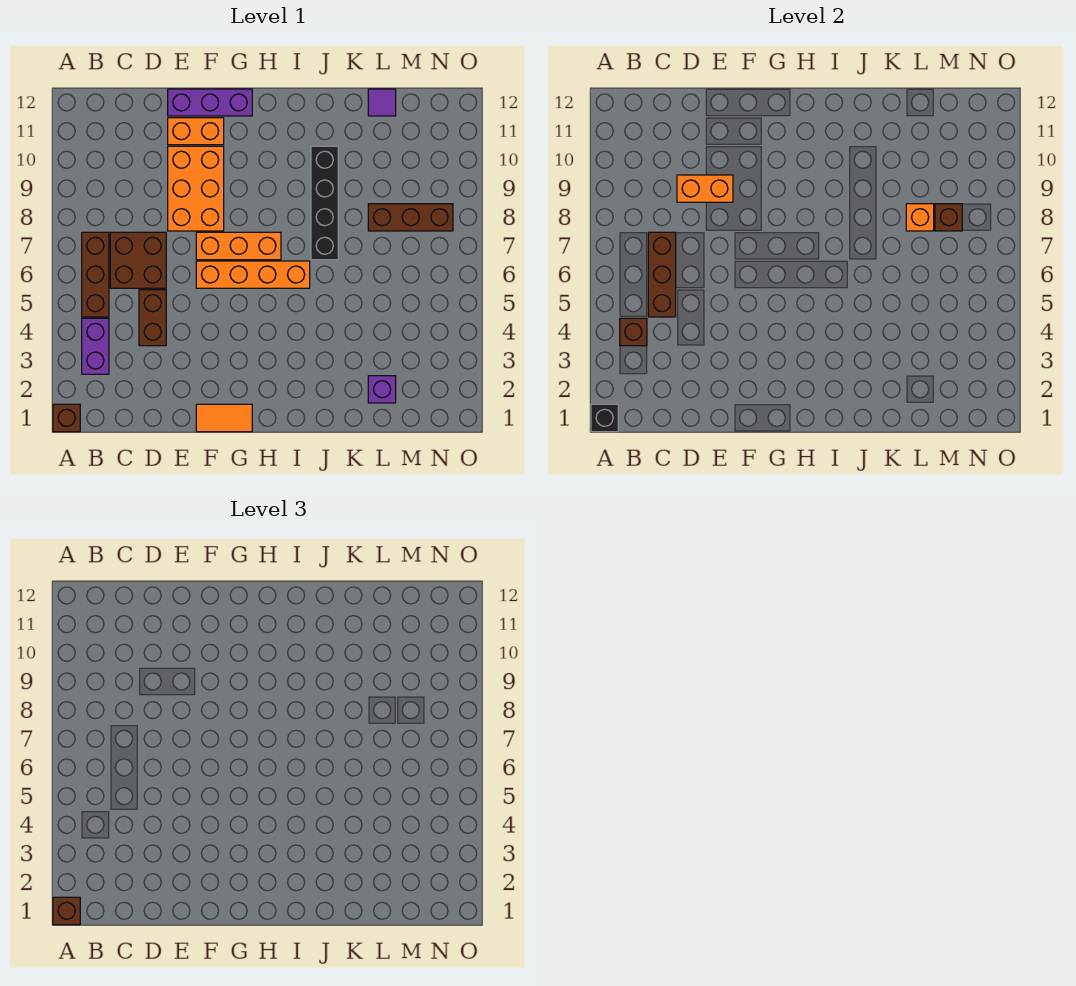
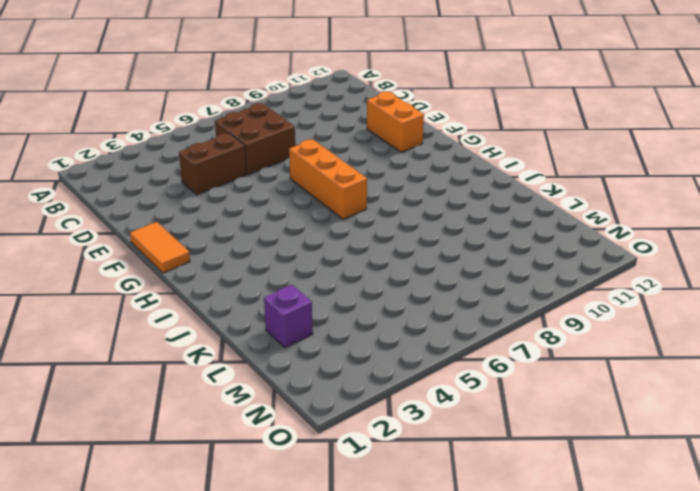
none -> brown 1x1 brick [53,404,80,432]
none -> purple 1x2 brick [82,318,109,374]
none -> brown 1x3 brick [82,232,109,317]

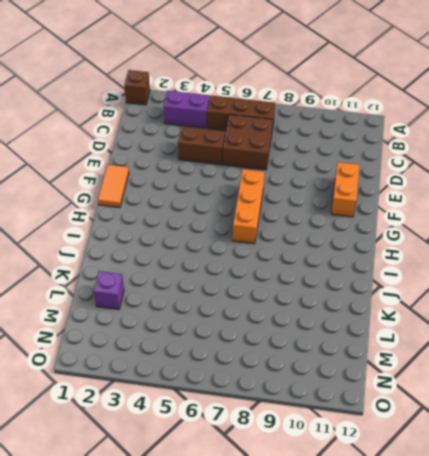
none -> orange 2x3 brick [168,146,224,231]
none -> purple 1x3 brick [168,89,252,116]
none -> orange 1x4 brick [196,261,310,288]

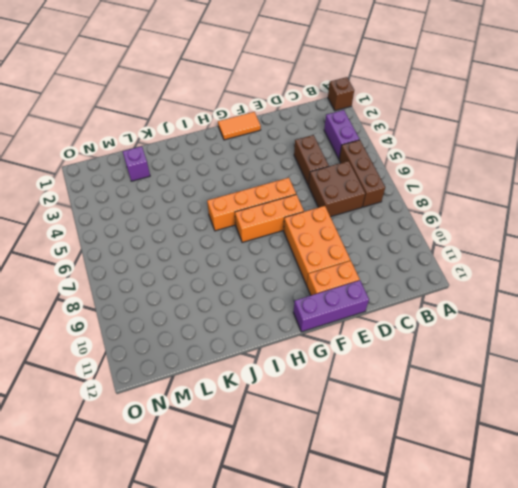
none -> black 1x4 brick [311,146,338,260]
none -> brown 1x3 brick [368,204,453,231]
none -> purple 1x1 tile [368,89,396,116]

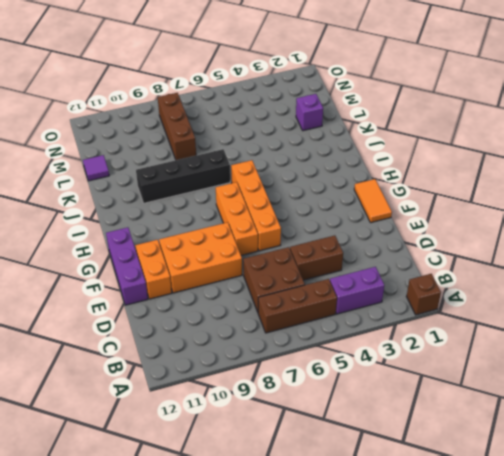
none -> black 1x1 brick [591,404,618,432]
none -> brown 1x1 brick [620,318,647,346]
none -> brown 1x3 brick [648,232,676,317]

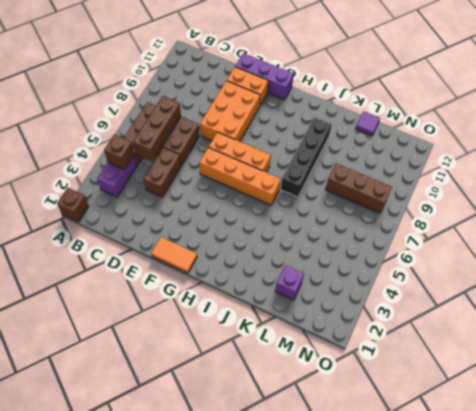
none -> black 1x1 brick [591,404,618,432]
none -> orange 1x2 brick [677,175,733,202]
none -> orange 1x1 brick [906,204,934,231]

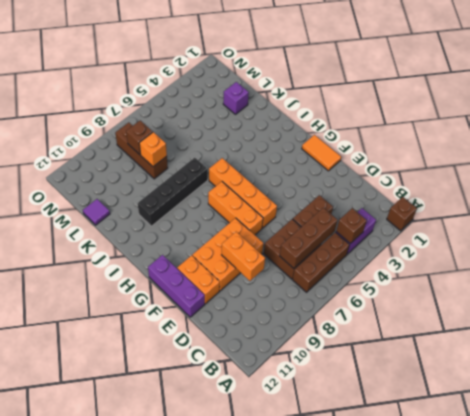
none -> black 1x1 brick [591,404,618,432]
none -> brown 1x1 brick [53,897,80,925]

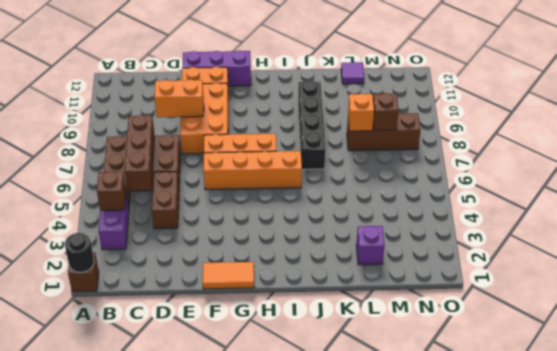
black 1x1 round brick [65,233,94,273] -> black 1x1 brick [591,404,618,432]
none -> brown 1x1 brick [53,897,80,925]

